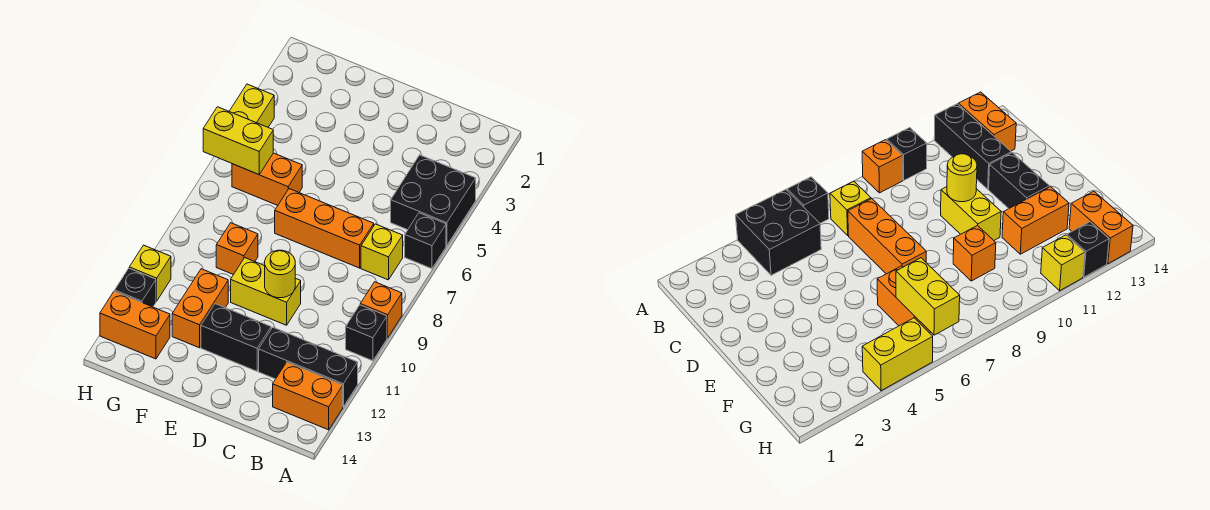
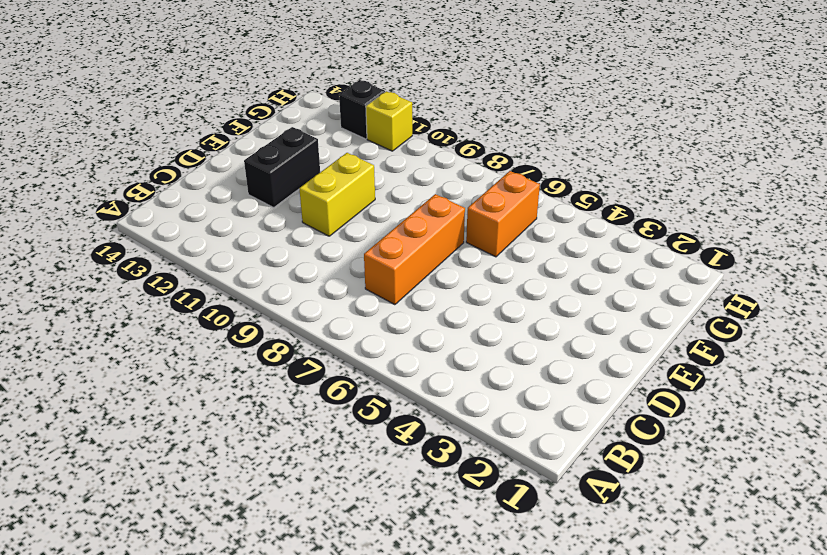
none -> black 2x2 brick [391,155,476,246]
none -> black 1x1 brick [405,213,446,269]
none -> orange 1x1 brick [360,282,402,338]

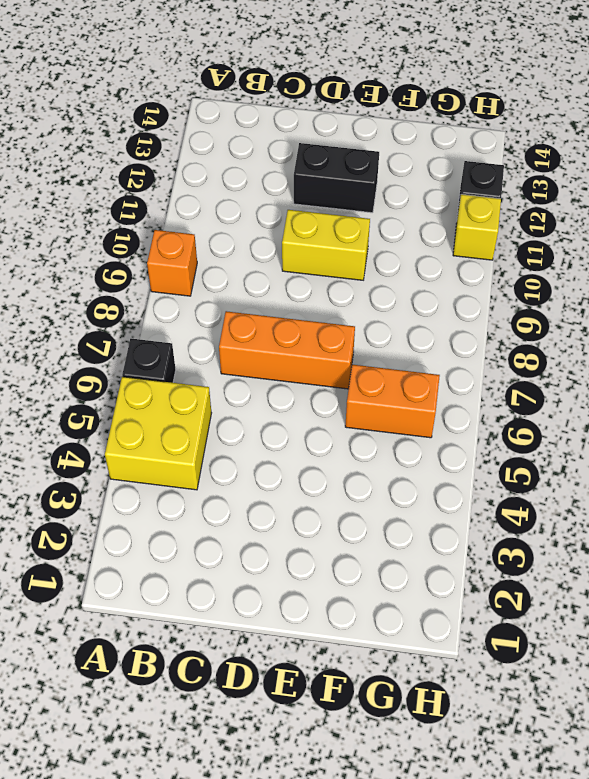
yellow 2x2 brick [105,377,211,490] -> black 2x2 brick [391,155,476,246]
none -> black 1x1 brick [346,305,387,361]
none -> black 1x3 brick [259,327,358,407]
none -> orange 1x2 brick [273,362,343,430]

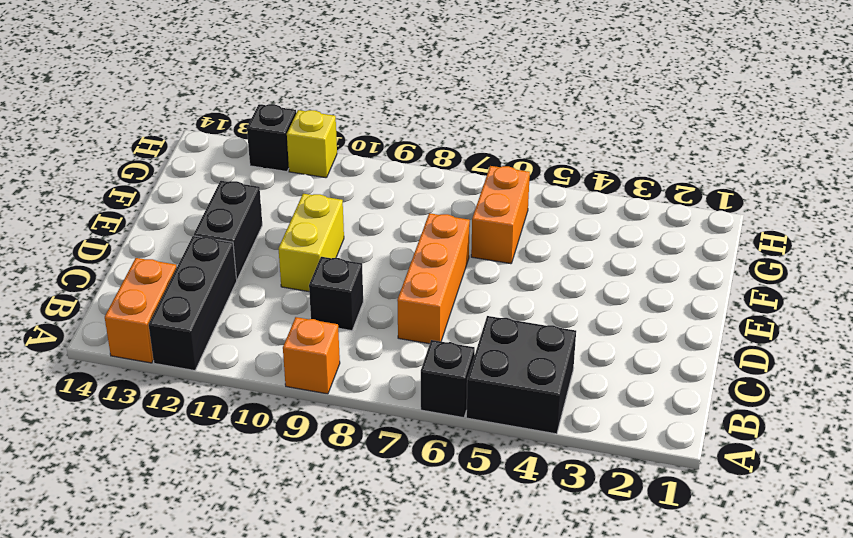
black 1x1 brick [309,257,363,331] -> black 1x1 brick moved to [346,305,387,361]
none -> yellow 1x1 brick [361,224,403,280]
none -> orange 1x1 brick [216,223,258,275]
none -> orange 1x2 brick [172,269,228,348]

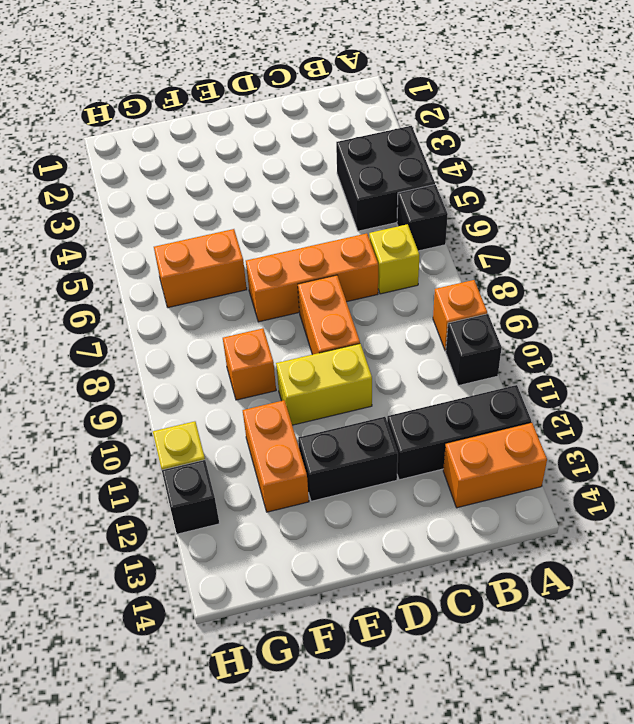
orange 1x2 brick [298,275,360,355] -> orange 1x2 brick turned to [100,291,170,359]
none -> yellow 1x2 brick [229,84,274,127]
none -> yellow 1x1 round brick [265,250,295,298]
none -> yellow 1x2 brick [203,107,273,174]

